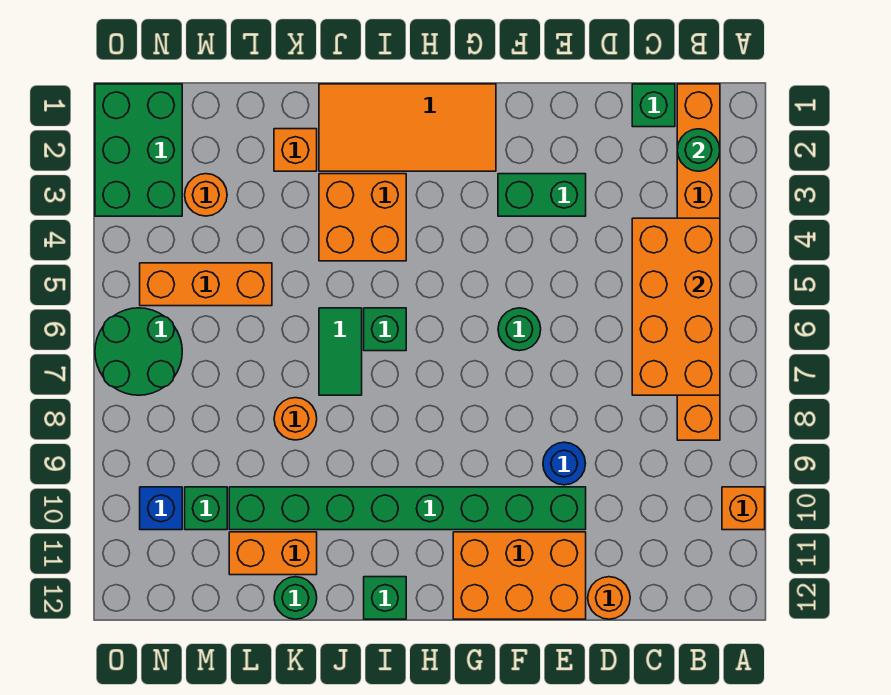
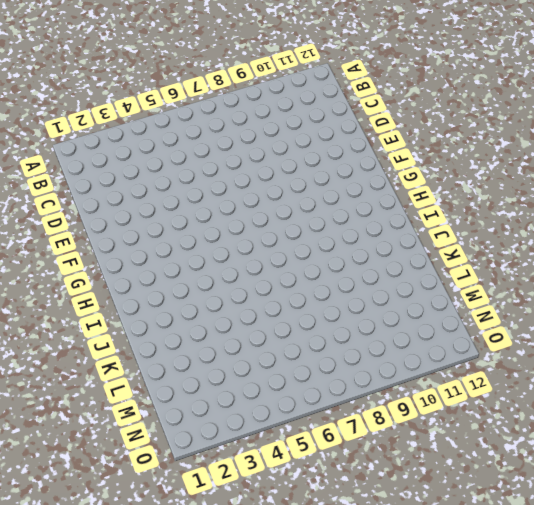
none -> orange 1x1 brick [722,487,765,530]
none -> orange 1x8 brick [677,84,720,440]
none -> green 1x1 brick [632,84,675,127]

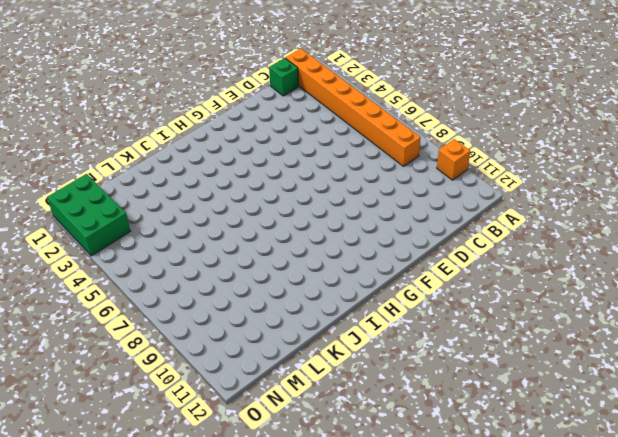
none -> orange 1x1 round brick [588,577,630,619]
none -> green 1x2 brick [498,174,586,216]
none -> blue 1x1 round brick [543,442,586,485]

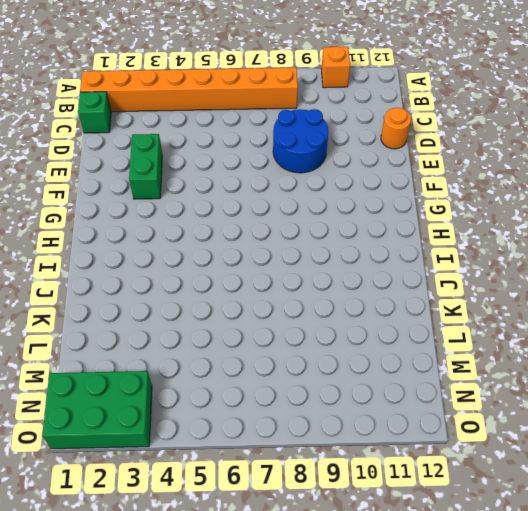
blue 2x2 round brick [273,109,328,173] -> blue 1x1 round brick [543,442,586,485]
none -> green 1x8 brick [229,487,586,530]
none -> orange 2x3 brick [453,532,586,619]
none -> green 1x1 round brick [498,308,541,351]

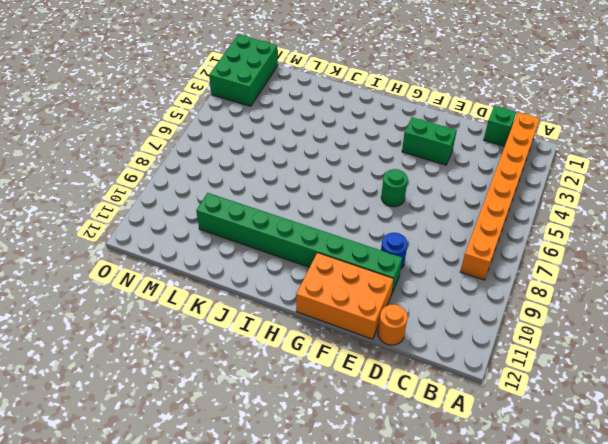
none -> orange 1x1 brick [722,487,765,530]
none -> orange 2x4 tile [319,84,496,171]
none -> orange 2x2 brick [319,174,406,261]

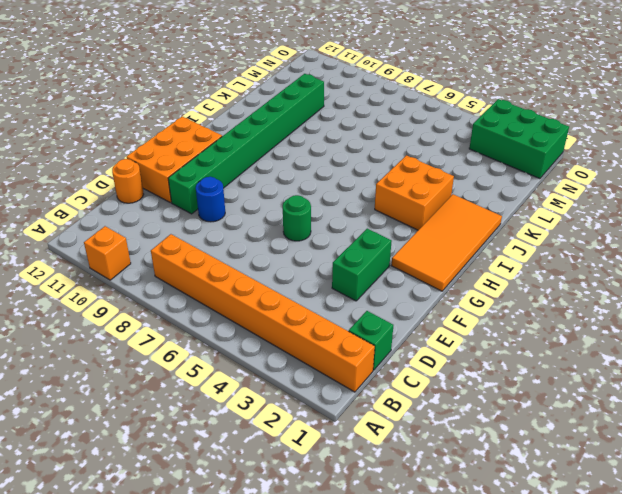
none -> green 1x1 brick [364,308,406,351]
none -> green 1x1 brick [364,577,406,619]
none -> green 1x2 tile [319,308,362,395]

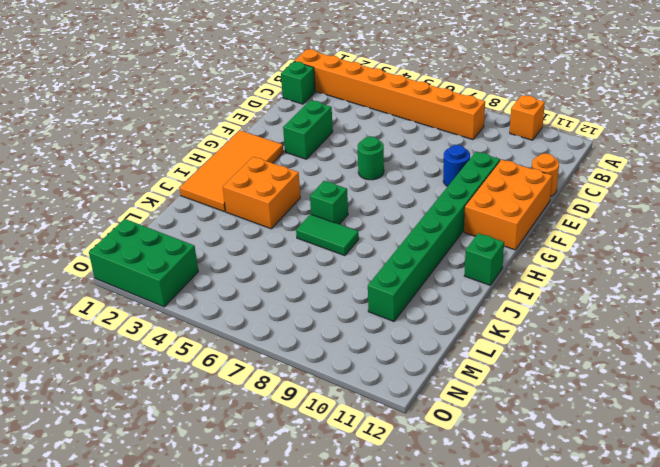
none -> orange 1x1 brick [274,129,317,171]
none -> orange 1x1 round brick [274,398,317,440]
none -> orange 1x2 brick [229,532,317,575]

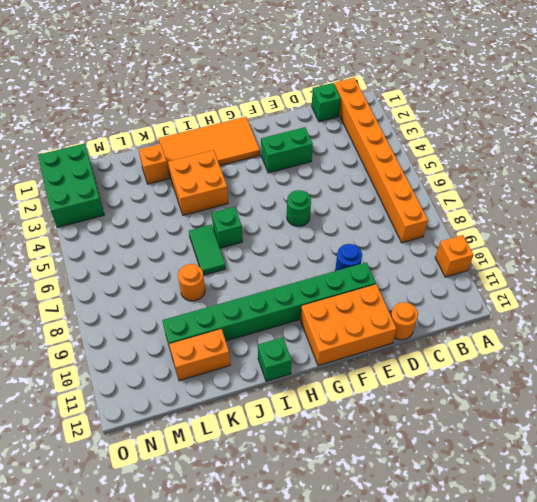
none -> green 1x1 round brick [274,577,317,619]
none -> orange 1x3 brick [140,263,272,306]
none -> orange 1x1 round brick [185,174,227,216]

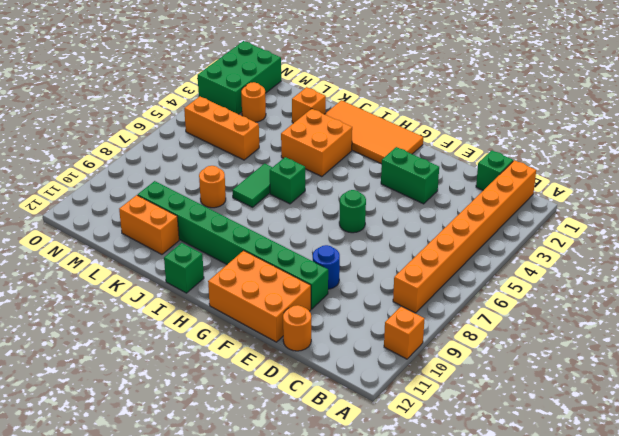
none -> green 1x1 round brick [274,577,317,619]
none -> green 1x1 brick [185,487,227,530]
none -> green 2x2 round brick [95,308,182,395]

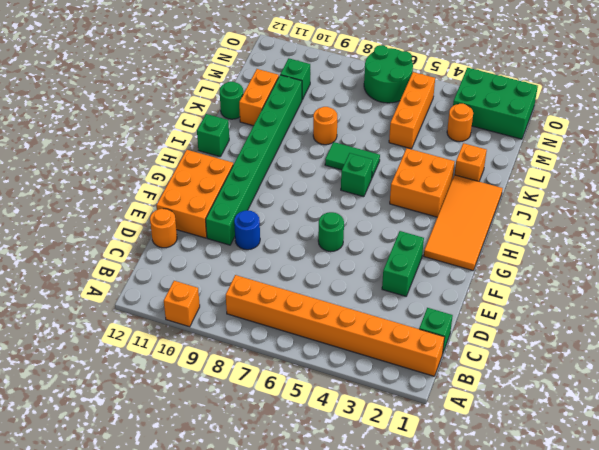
none -> blue 1x1 brick [140,487,182,530]
none -> green 1x1 round brick [677,129,720,171]
none -> orange 2x4 brick [632,218,720,395]

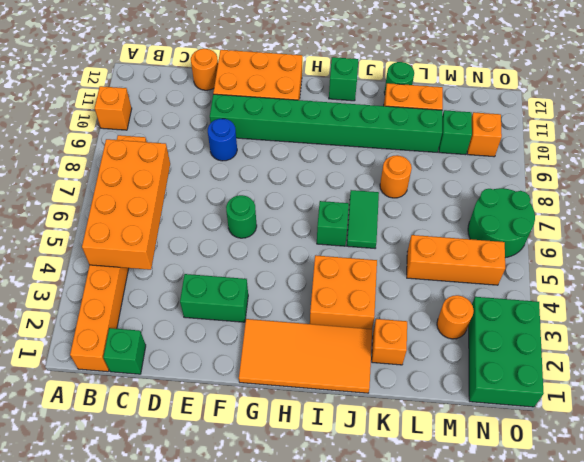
orange 1x1 brick [467,112,502,157] -> blue 1x1 brick [140,487,182,530]
none -> green 1x1 round brick [677,129,720,171]

